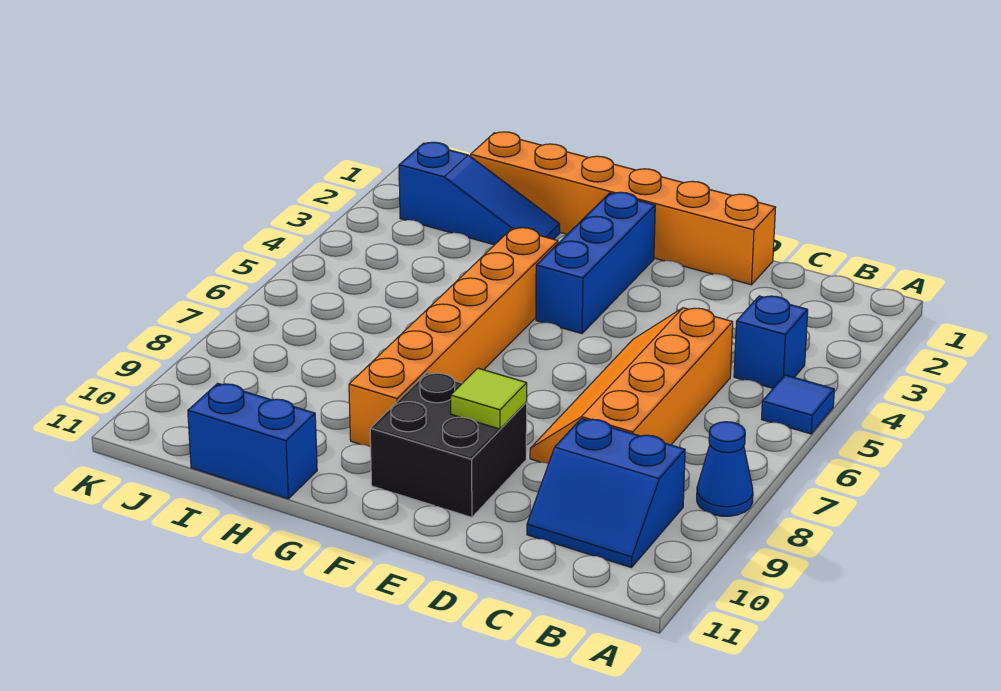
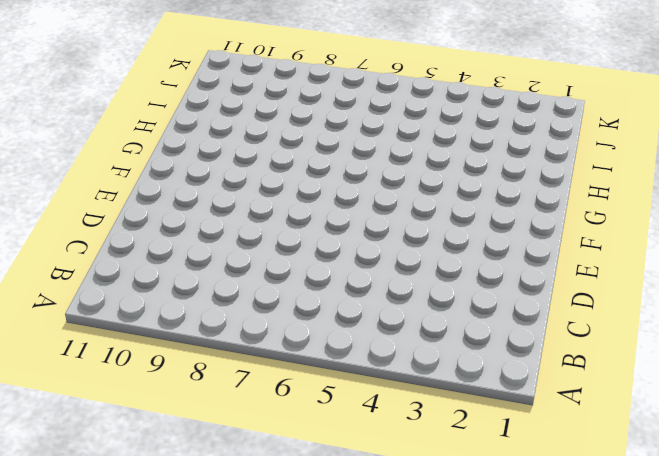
none -> blue 1x1 tile [762,375,834,434]
none -> blue 1x1 cone [697,422,753,516]
none -> blue 1x1 brick [734,296,808,388]

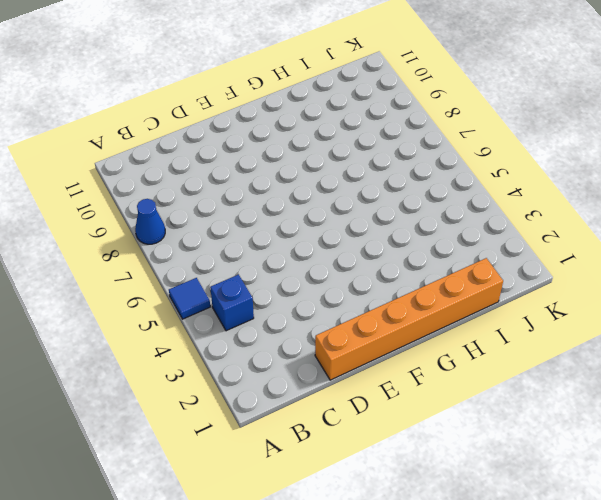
none -> blue 2x2 slope [527,419,685,568]
none -> orange 2x4 slope [530,308,733,464]
none -> black 2x2 brick [370,373,527,517]

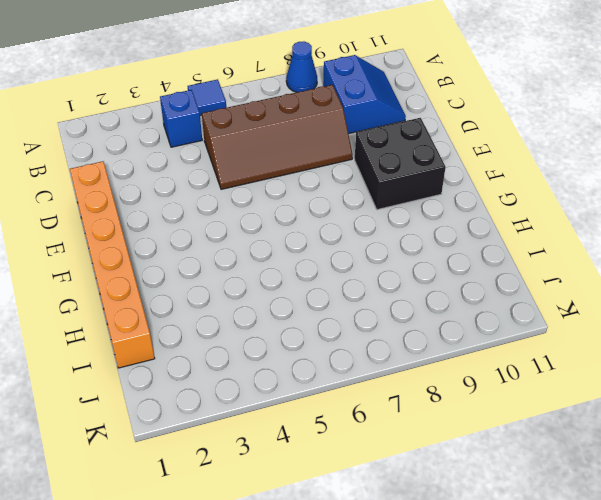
brown 2x4 slope [202,85,353,189] -> orange 2x4 slope [530,308,733,464]
none -> blue 1x3 brick [536,192,655,334]
none -> orange 1x6 brick [349,228,558,447]
none -> blue 1x3 slope [399,142,560,245]

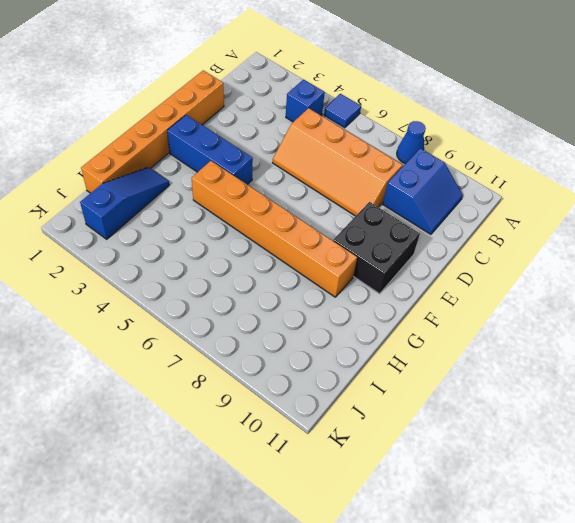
none -> blue 1x2 brick [188,383,317,499]
none -> lime 1x1 tile [451,368,527,429]

